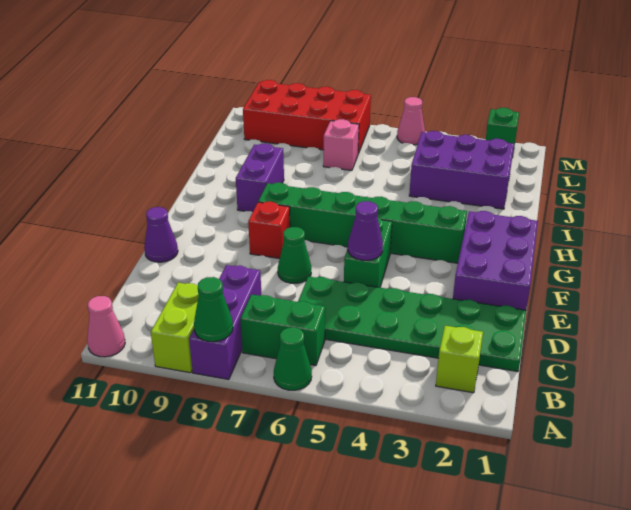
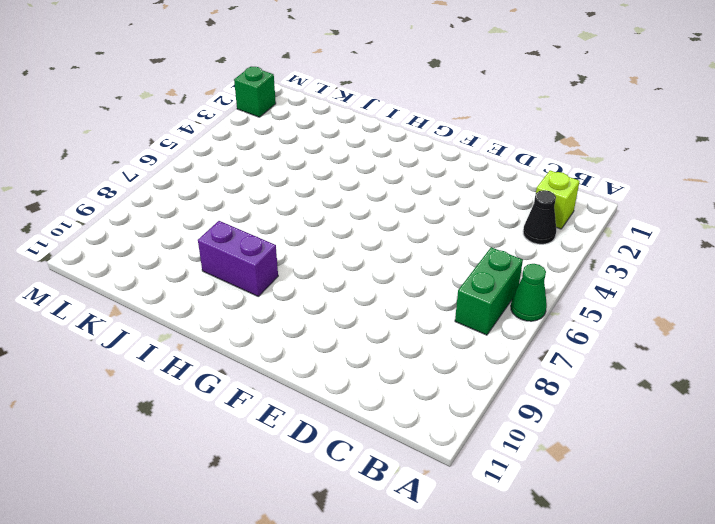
black 1x1 cone [523,190,556,244] -> none
none -> purple 1x3 brick [189,265,261,380]
none -> lime 1x2 brick [151,283,199,373]
none -> pink 1x1 cone [87,296,125,357]

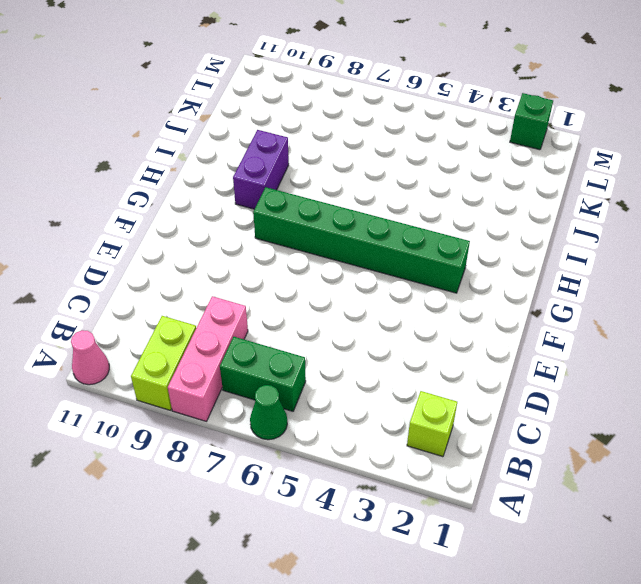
pink 1x3 brick [168,296,248,422] -> purple 1x3 brick [189,265,261,380]
none -> green 2x6 plate [298,276,526,372]
none -> purple 2x3 brick [453,211,538,310]
none -> green 1x2 brick [344,218,392,287]

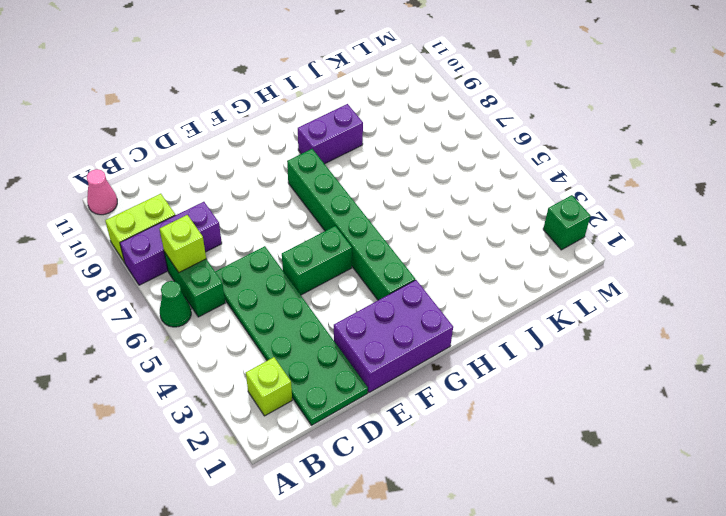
lime 1x1 brick [159,215,206,272] -> none
none -> green 1x1 cone [278,227,311,283]
none -> purple 1x1 cone [144,207,178,262]
none -> red 1x1 brick [248,202,290,259]

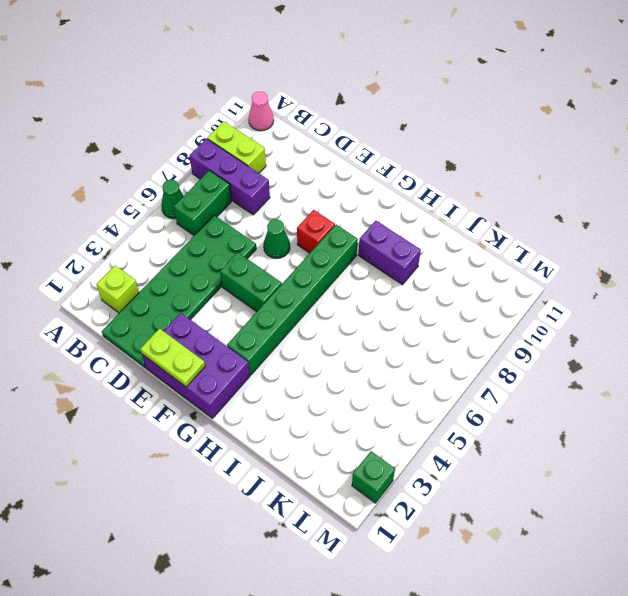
lime 1x2 plate [140,329,205,387] -> none
none -> purple 1x1 cone [144,207,178,262]
none -> purple 2x3 brick [409,131,514,209]
none -> pink 1x1 brick [323,119,359,170]

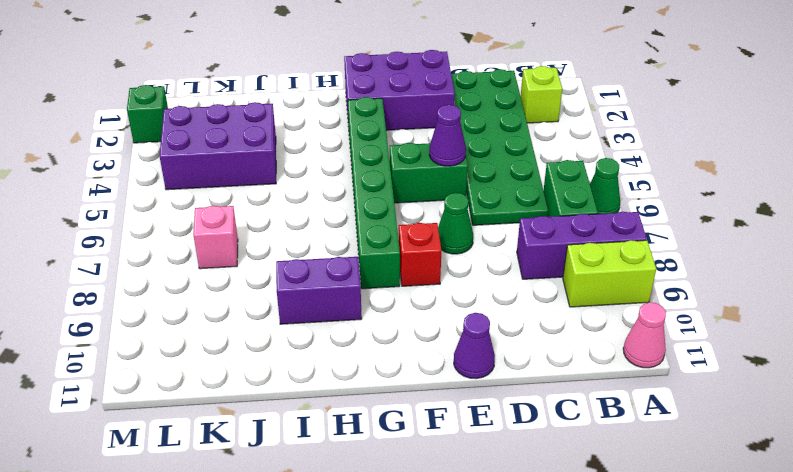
purple 2x3 brick [159,102,276,190] -> purple 2x3 brick turned to [409,131,514,209]
none -> red 2x4 brick [243,80,371,154]
none -> pink 1x1 cone [397,97,425,145]
none -> green 1x1 cone [194,277,233,342]

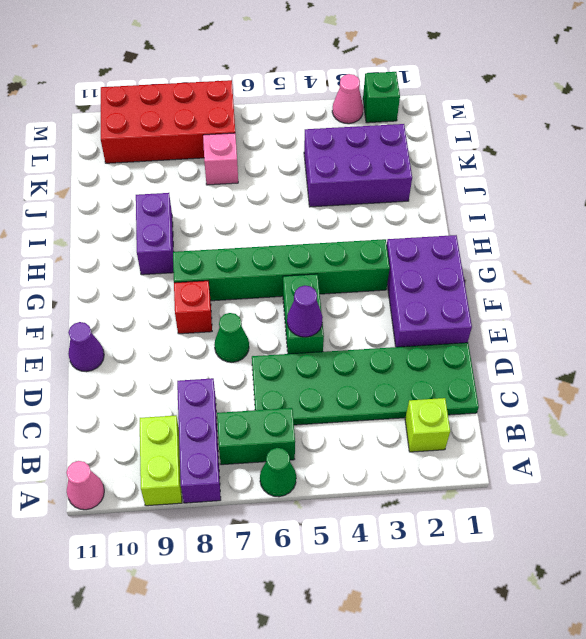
pink 1x1 cone [332,74,363,124] -> pink 1x1 cone moved to [397,97,425,145]
none -> green 1x1 cone [194,277,233,342]

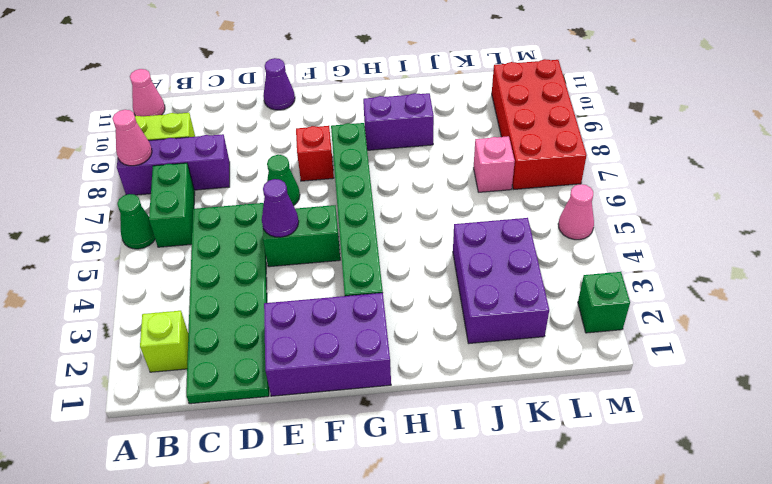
pink 1x1 cone [112,110,152,166] -> green 1x1 cone [194,277,233,342]

